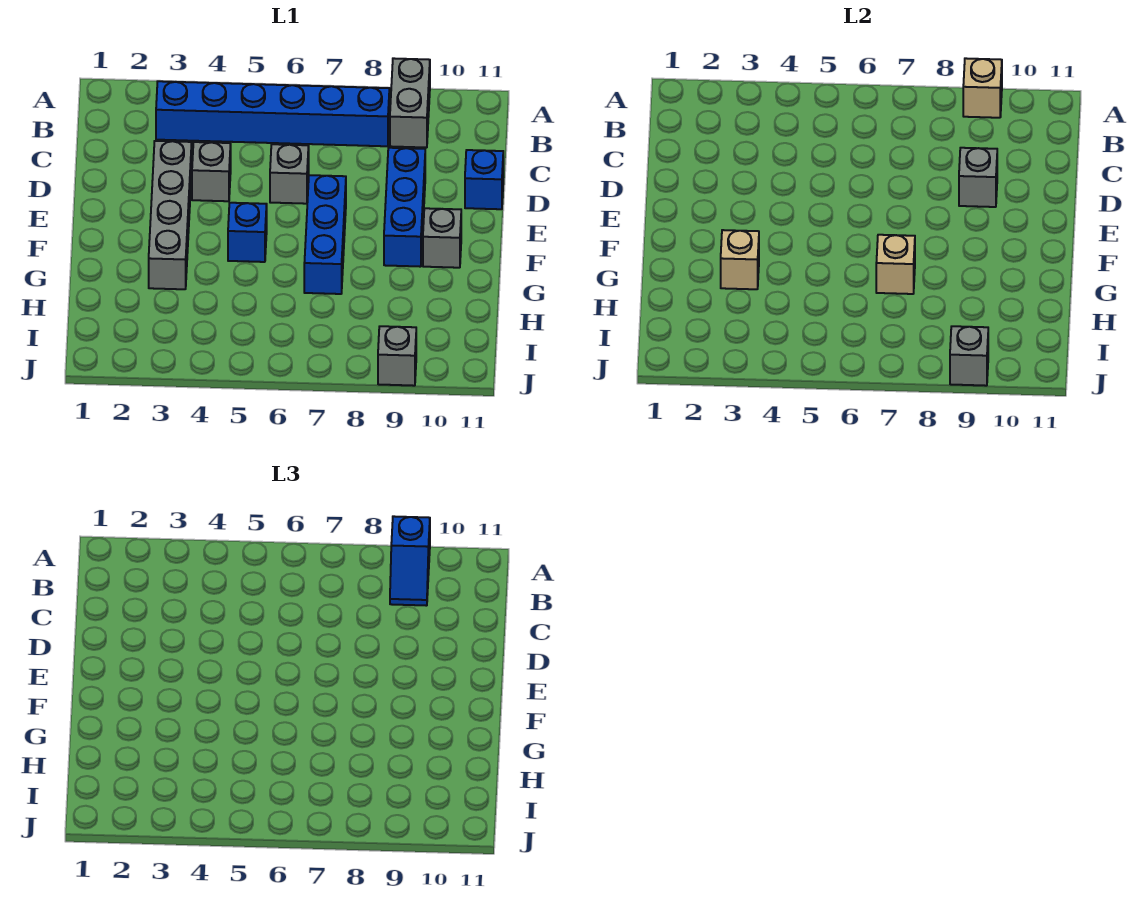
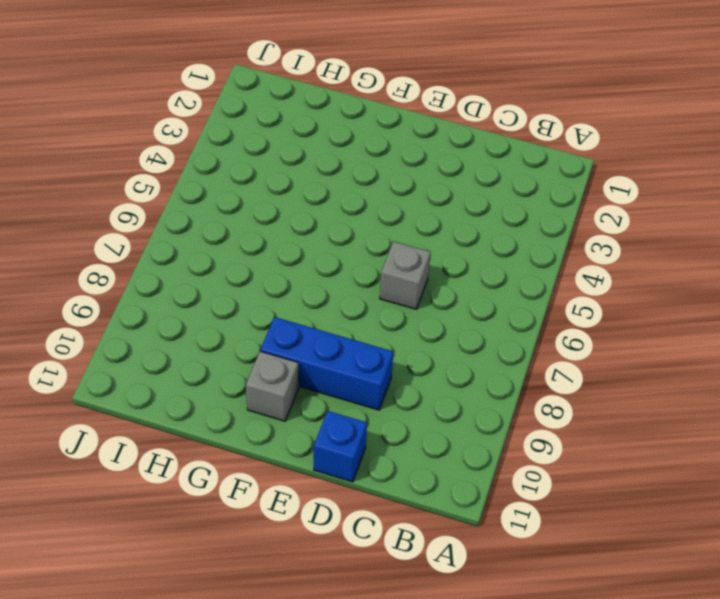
none -> grey 1x2 brick [390,58,430,148]
none -> blue 1x6 brick [156,81,389,146]
none -> grey 1x4 brick [149,141,192,289]

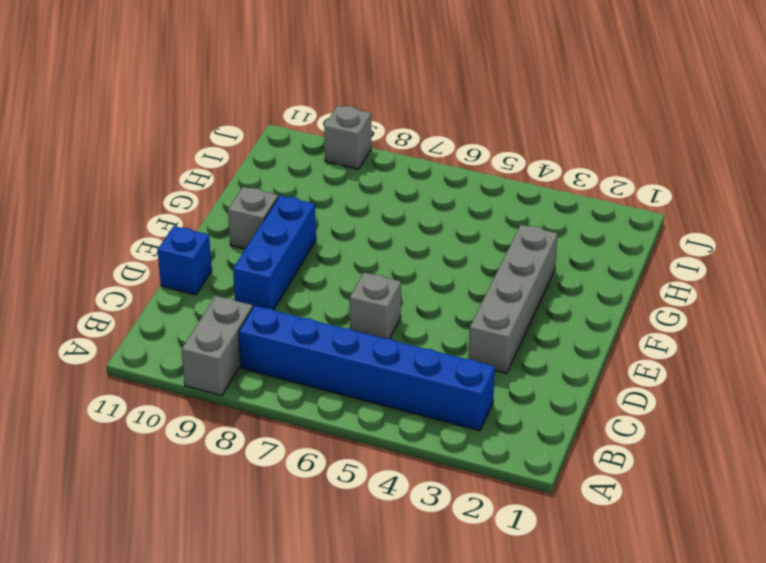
none -> grey 1x1 brick [192,142,231,201]
none -> blue 1x3 brick [304,175,346,294]
none -> blue 1x1 brick [228,203,267,262]

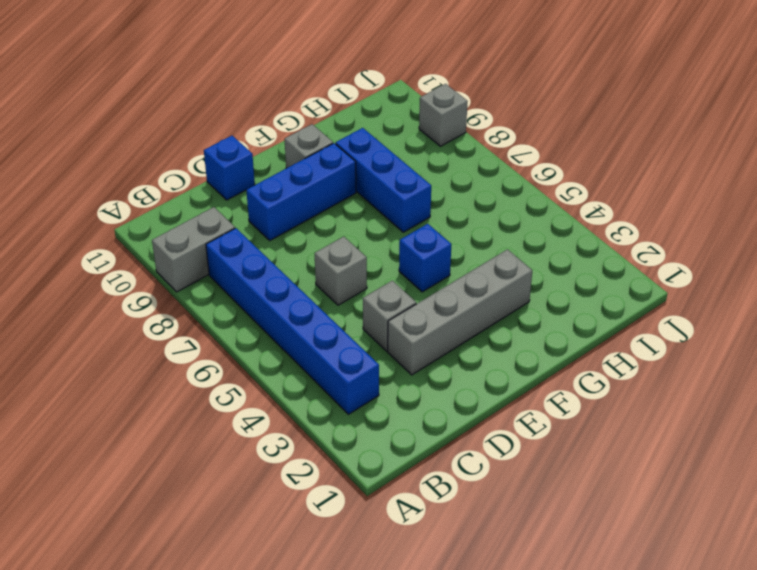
blue 1x3 brick [336,128,431,232] -> blue 1x3 brick turned to [304,175,346,294]
none -> tan 1x1 brick [963,58,1002,118]
none -> grey 1x1 brick [959,148,997,207]
none -> tan 1x1 brick [721,230,759,289]

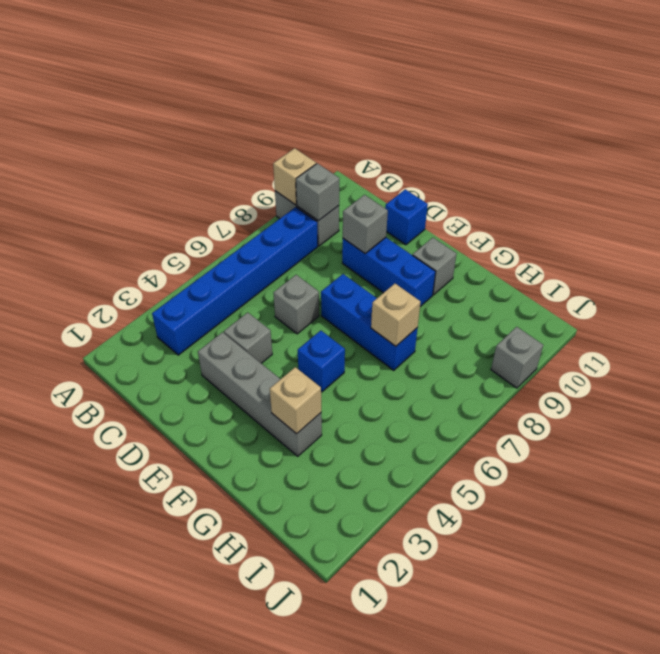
grey 1x1 brick [296,163,339,221] -> grey 1x1 brick moved to [950,326,988,386]
none -> blue 1x2 slope [390,516,430,606]

